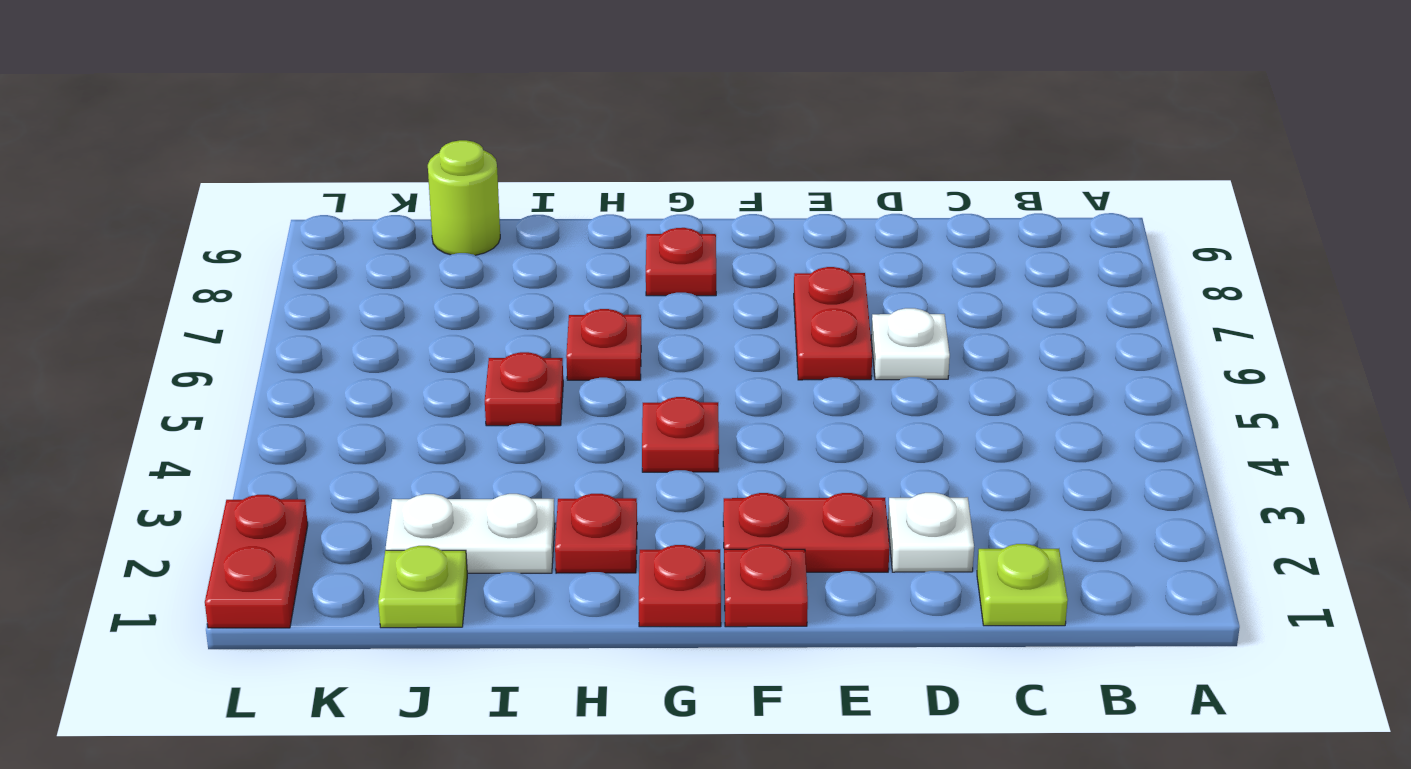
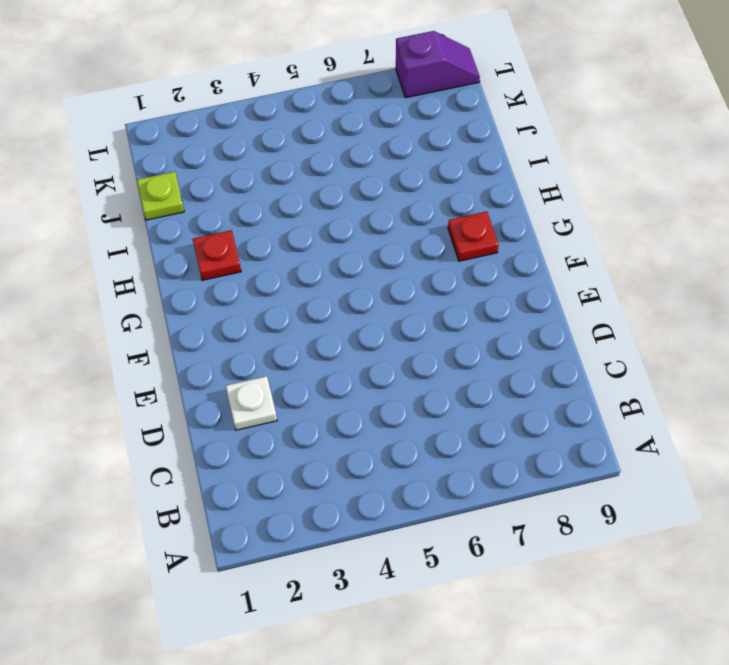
purple 1x2 slope [396,31,480,98] -> none
none -> lime 1x1 plate [977,544,1068,626]
none -> white 1x1 plate [871,308,950,380]
none -> red 1x2 plate [723,493,890,572]

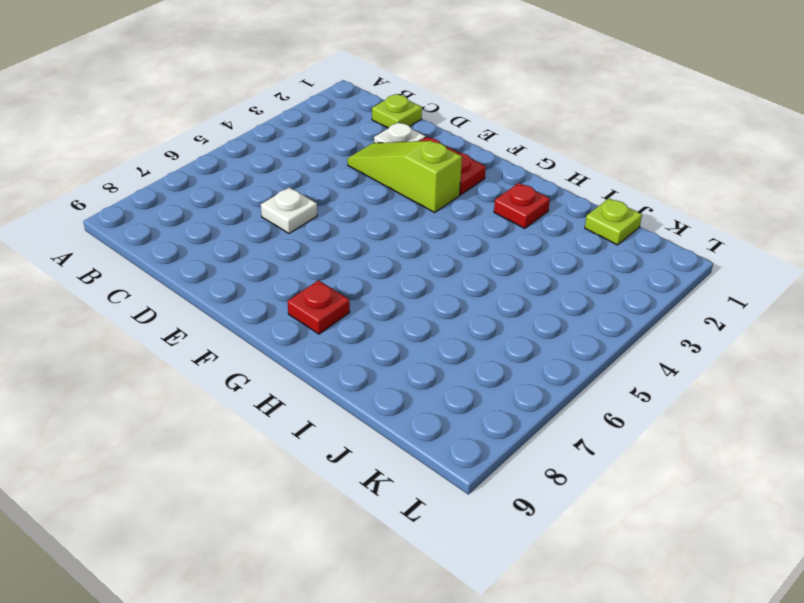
lime 1x3 slope [347,141,462,212] -> none
none -> red 1x2 plate [794,267,872,380]
none -> red 1x1 plate [724,545,808,627]
none -> red 1x1 plate [639,545,721,627]

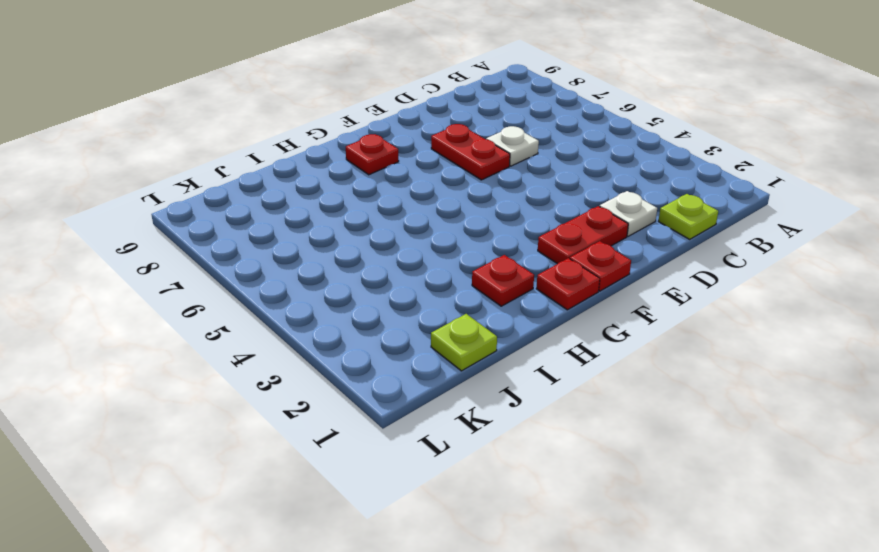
none -> red 1x1 plate [642,397,719,472]
none -> red 1x1 plate [566,309,641,380]
none -> white 1x2 plate [386,494,555,573]

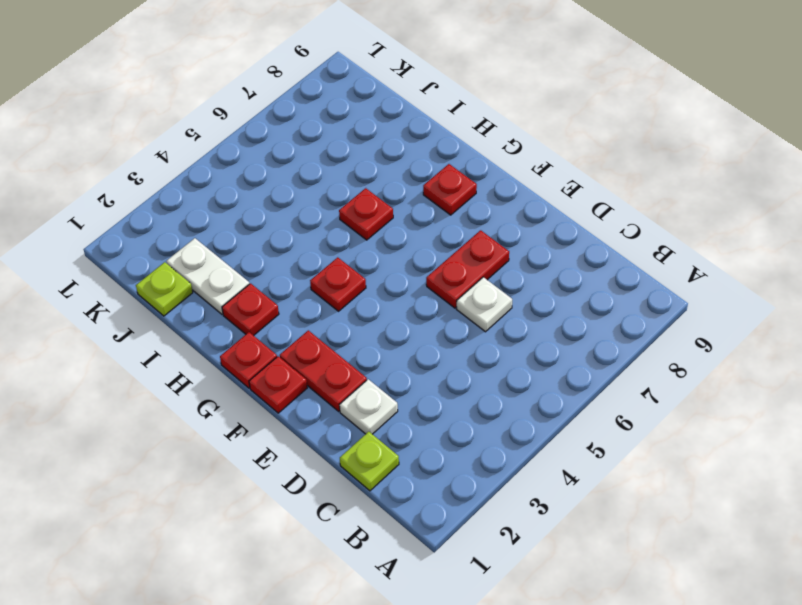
none -> red 1x1 plate [485,352,563,426]
none -> lime 1x1 round brick [428,140,500,255]
none -> red 1x2 plate [205,495,308,628]

